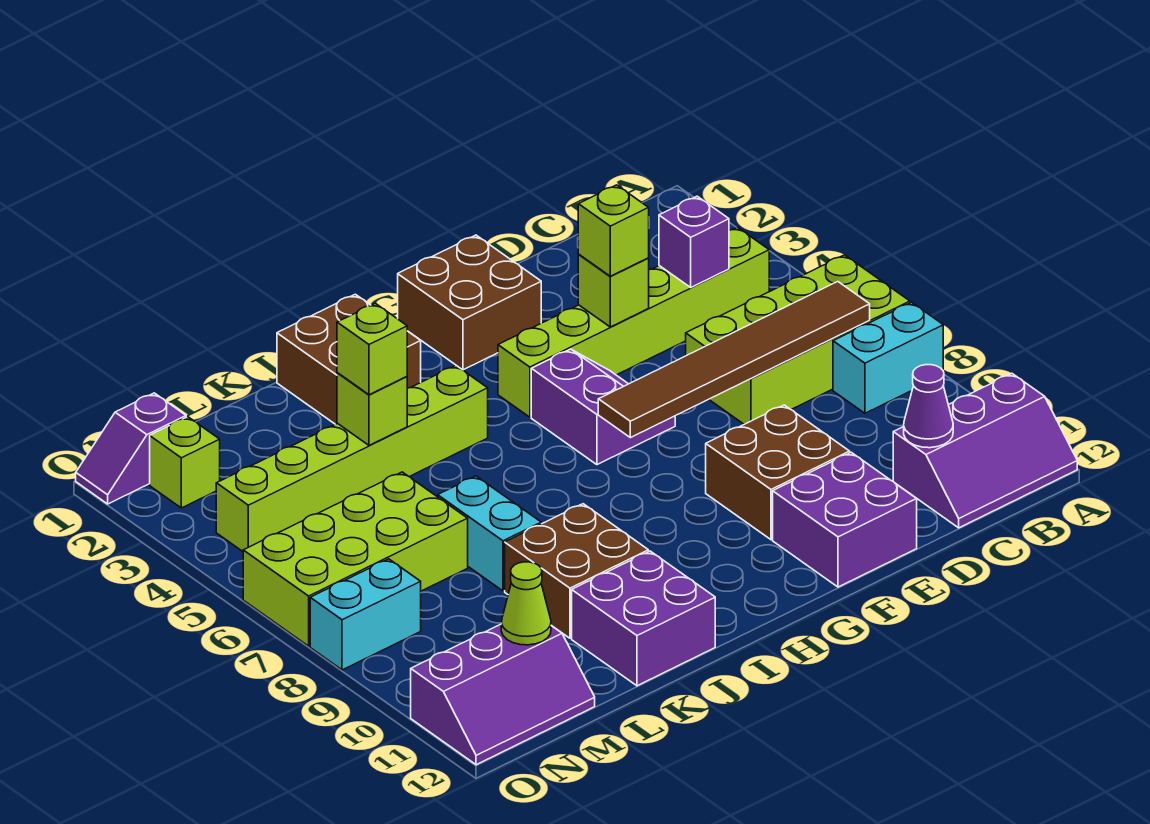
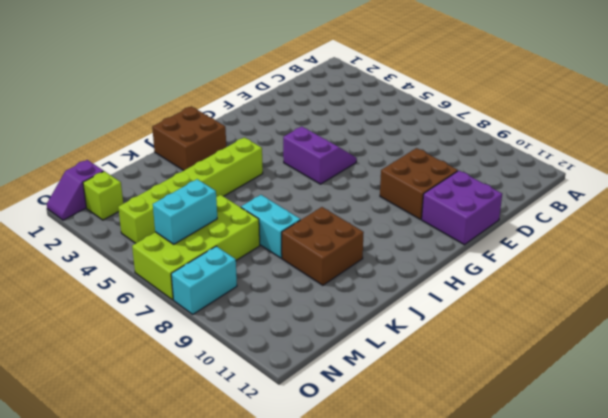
cyan 1x2 brick [153,179,217,244] -> cyan 1x2 brick moved to [833,302,943,413]
none -> lime 2x4 brick [686,255,910,424]
none -> purple 2x3 slope [893,374,1077,528]
none -> lime 1x6 brick [498,227,769,417]

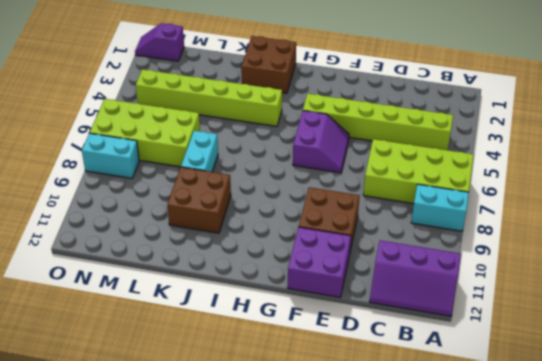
none -> brown 2x2 brick [398,235,541,370]
none -> purple 2x2 brick [572,551,715,686]
none -> purple 2x3 slope [411,624,595,765]

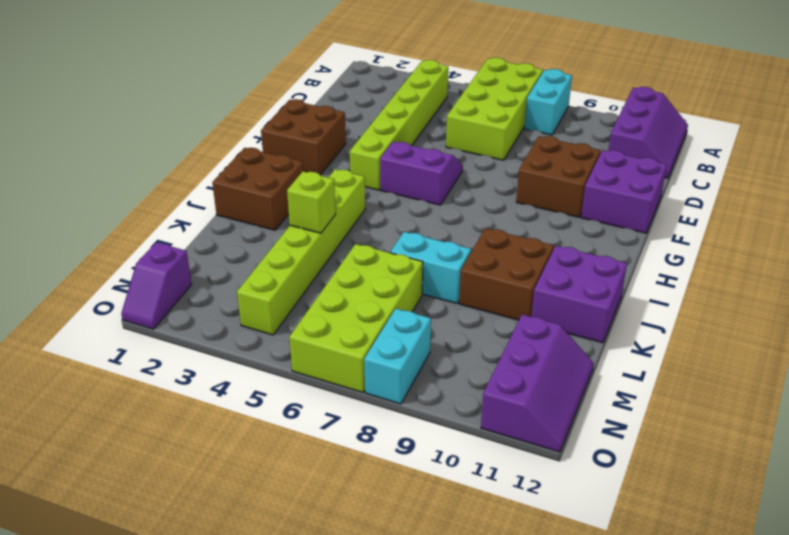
none -> lime 1x1 brick [150,417,220,508]
none -> brown 1x6 tile [598,282,870,438]
none -> purple 1x1 brick [659,196,729,287]

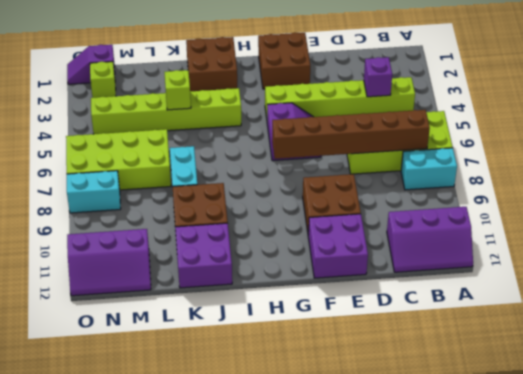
brown 1x6 brick [272,110,430,159] -> brown 1x6 tile [598,282,870,438]
none -> purple 1x1 cone [904,365,953,448]
none -> lime 1x1 brick [578,255,649,327]
none -> lime 1x1 cone [501,562,551,645]

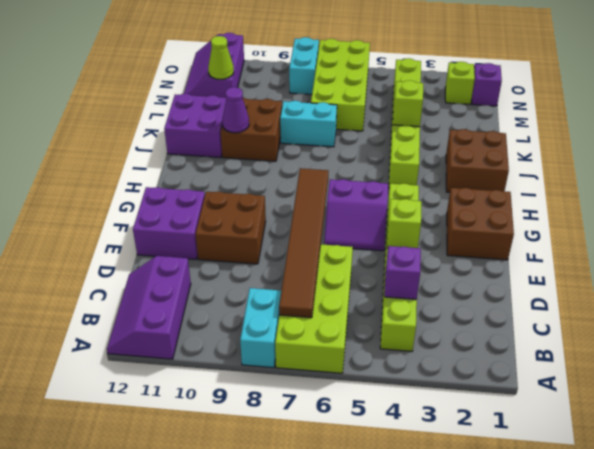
purple 1x1 cone [222,87,249,133] -> purple 1x1 cone moved to [904,365,953,448]
none -> lime 1x1 brick [578,185,649,276]
none -> lime 1x1 brick [337,303,407,395]

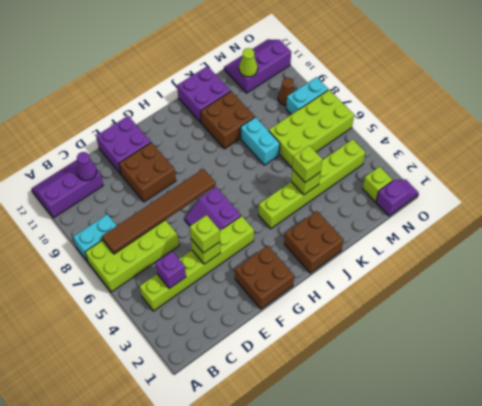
brown 1x1 cone [278,78,295,105] -> none

